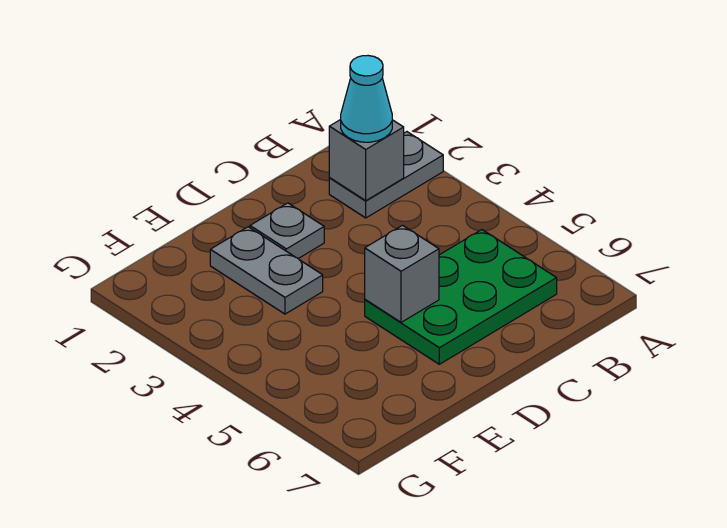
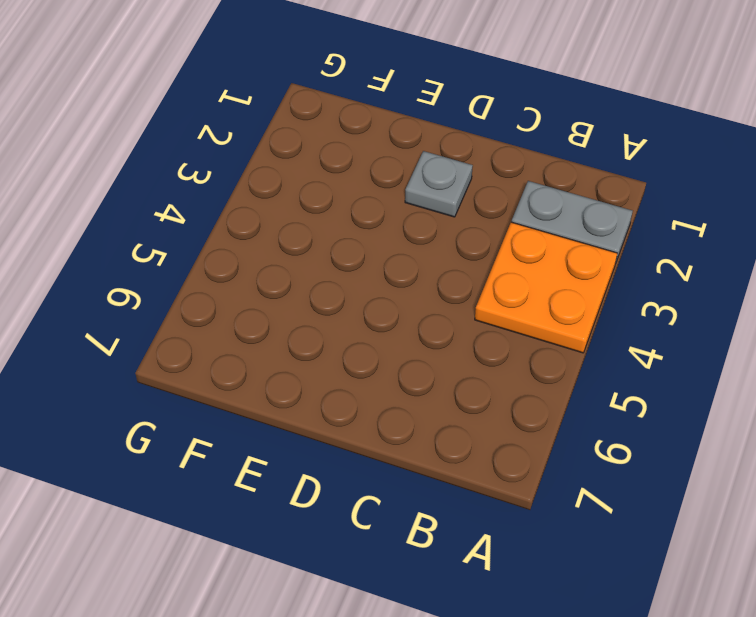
orange 2x2 plate [475,222,617,353] -> none
none -> green 2x3 plate [365,230,557,364]
none -> grey 1x2 plate [210,227,323,314]

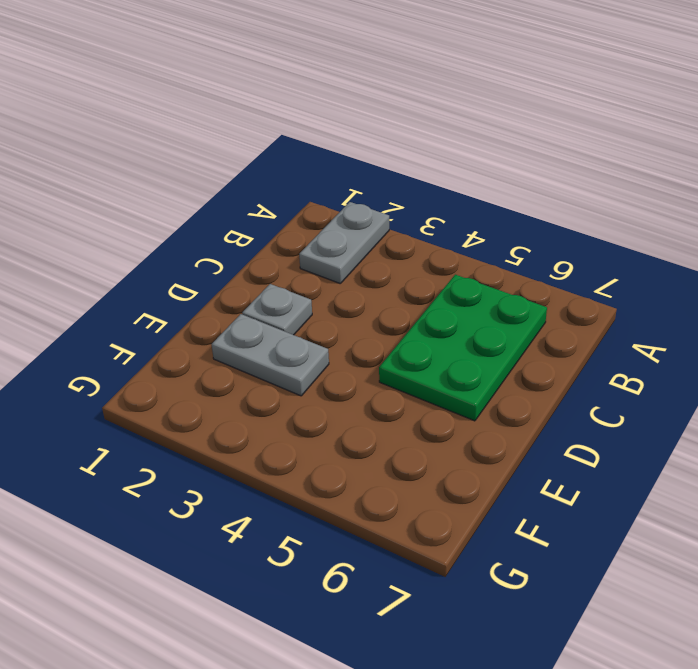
none -> grey 1x1 brick [329,120,404,201]
none -> grey 1x1 brick [365,225,439,322]

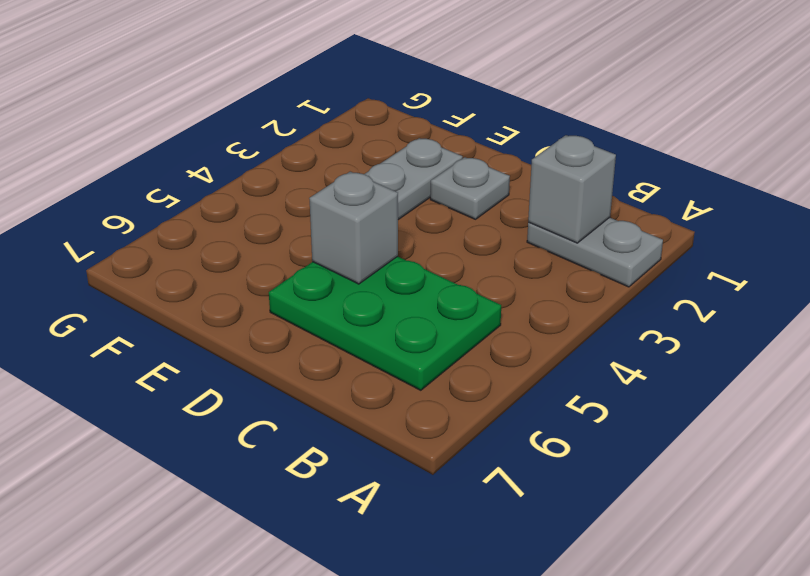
none -> cyan 1x1 cone [341,56,392,142]

